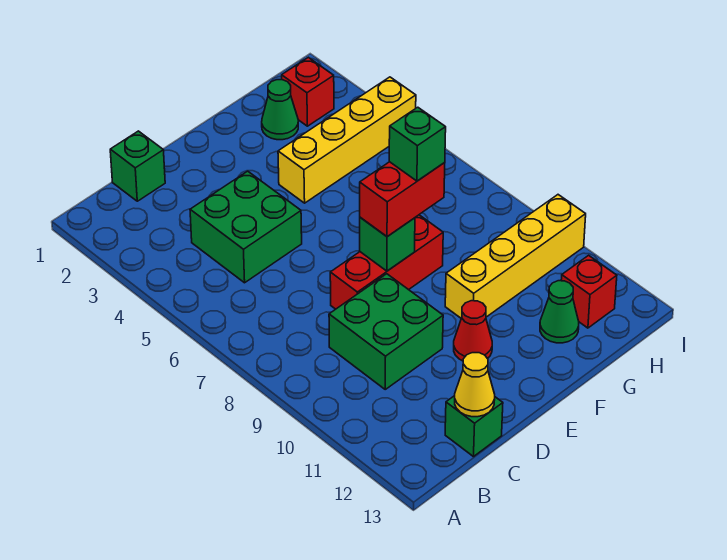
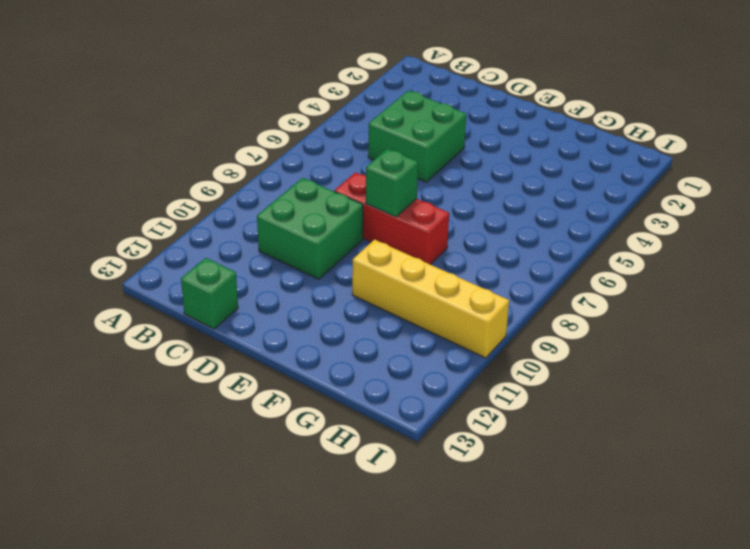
none -> green 1x1 brick [110,131,165,201]
none -> red 1x1 cone [454,301,492,361]
none -> yellow 1x4 brick [278,77,416,203]

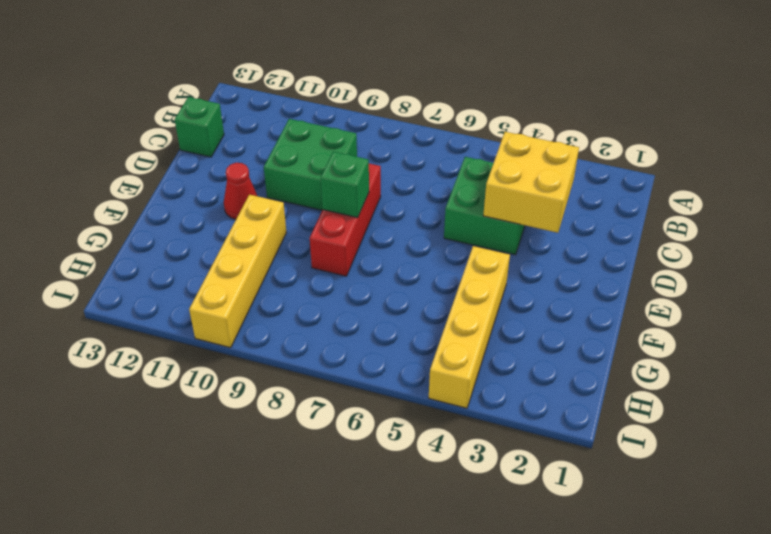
yellow 2x2 brick [483,132,579,233] -> none
none -> green 1x1 brick [110,131,165,201]
none -> green 1x1 cone [262,80,298,140]
none -> green 1x1 cone [540,281,579,343]

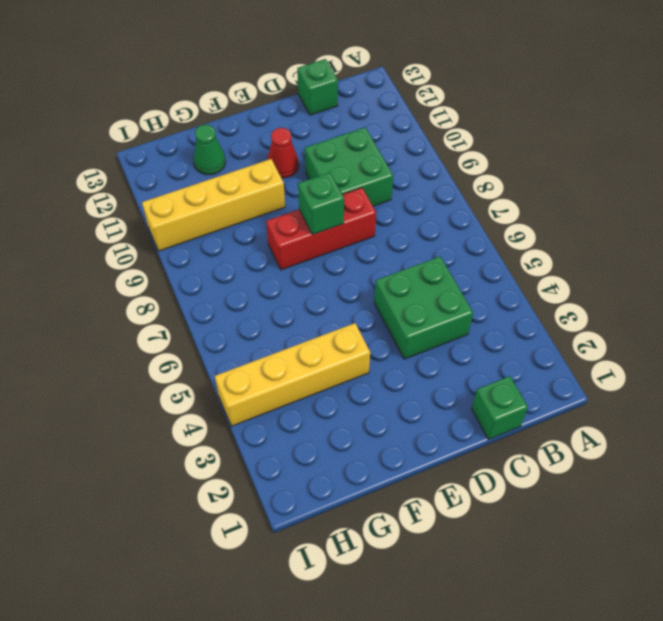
none -> green 1x1 cone [262,80,298,140]
none -> red 1x1 brick [282,57,334,126]
none -> red 1x1 brick [561,255,617,328]

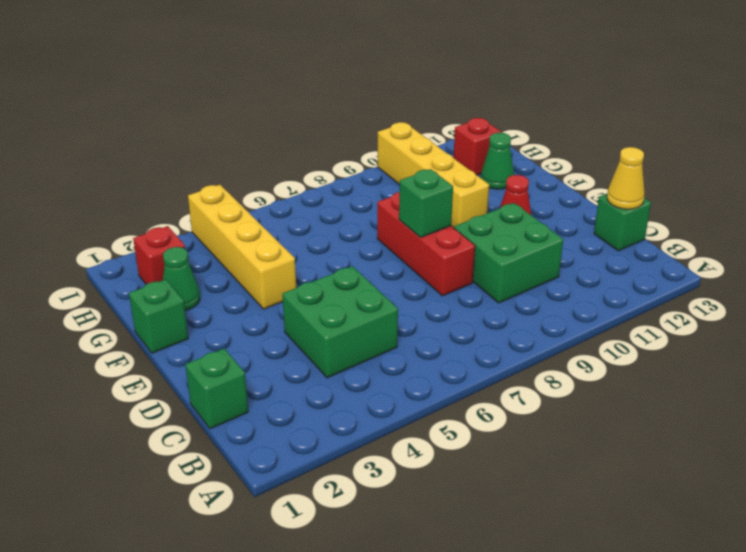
green 1x1 brick [129,279,188,353] -> green 1x1 brick moved to [389,107,446,181]
none -> red 1x2 brick [360,162,445,237]

